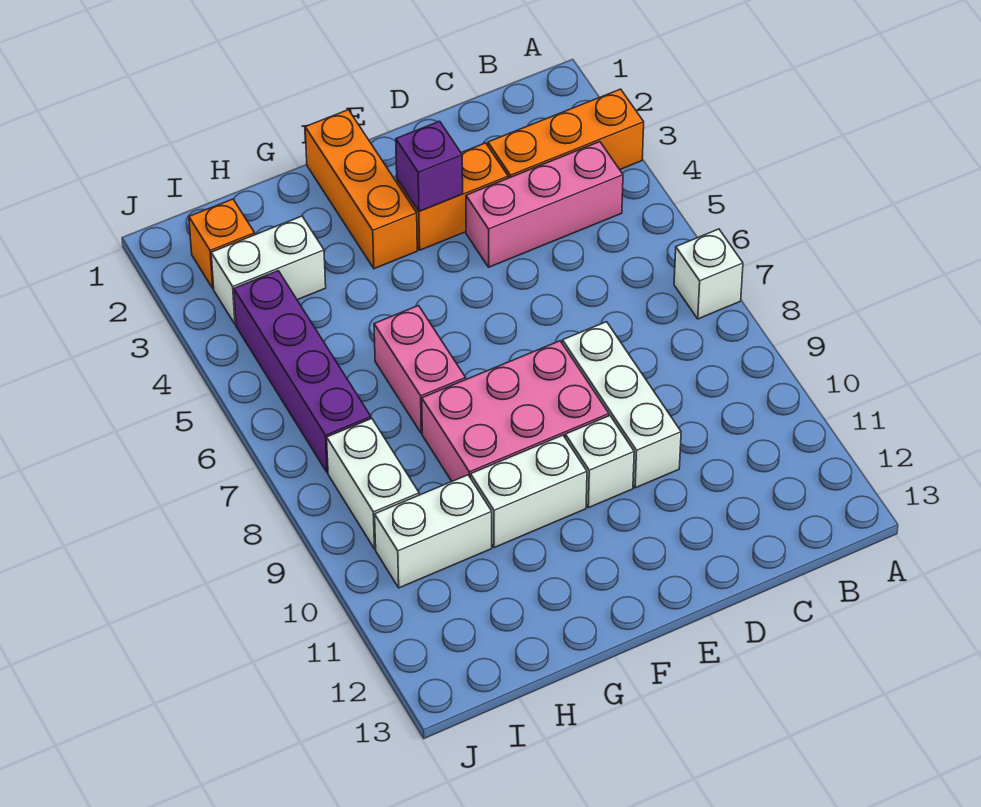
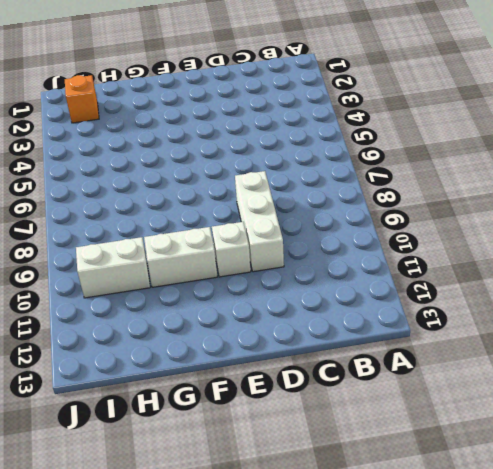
none -> orange 1x3 brick [488,89,644,178]
none -> white 1x1 brick [674,229,743,319]
none -> pink 1x3 brick [466,142,623,267]

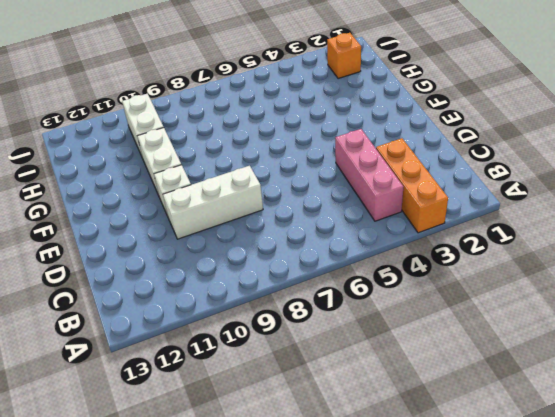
none -> white 1x1 brick [674,229,743,319]
none -> orange 1x2 brick [397,143,508,250]
none -> pink 2x3 brick [422,341,609,481]

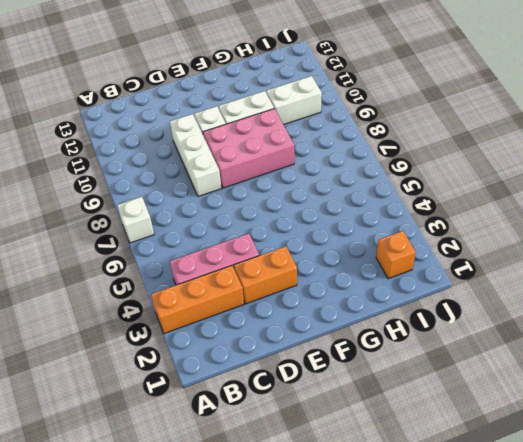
none -> orange 1x3 brick [305,110,417,269]
none -> pink 1x2 brick [374,306,466,434]
none -> white 1x2 brick [211,216,326,325]

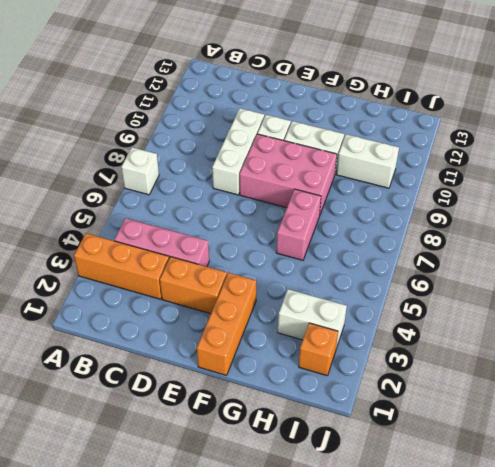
none -> purple 1x4 brick [234,271,371,473]
none -> white 1x2 brick [327,419,419,549]
none -> purple 1x1 brick [396,121,463,211]

